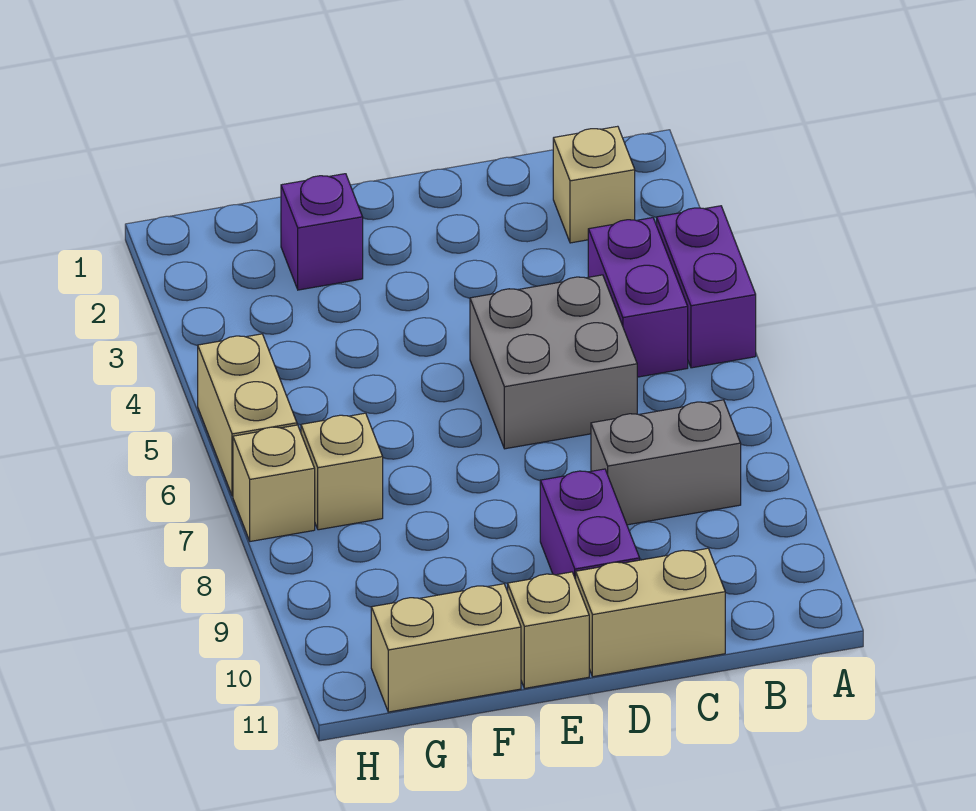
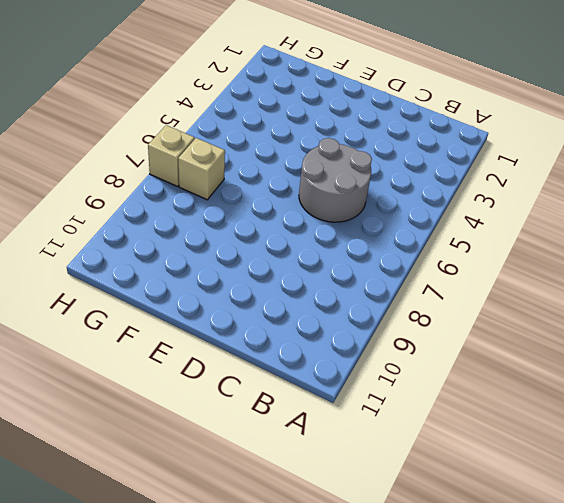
grey 2x2 round brick [299,138,372,222] -> grey 2x2 brick [470,275,637,449]
none -> purple 1x2 brick [657,206,756,368]
none -> tan 1x1 brick [553,126,635,243]
none -> purple 1x2 brick [588,218,688,377]

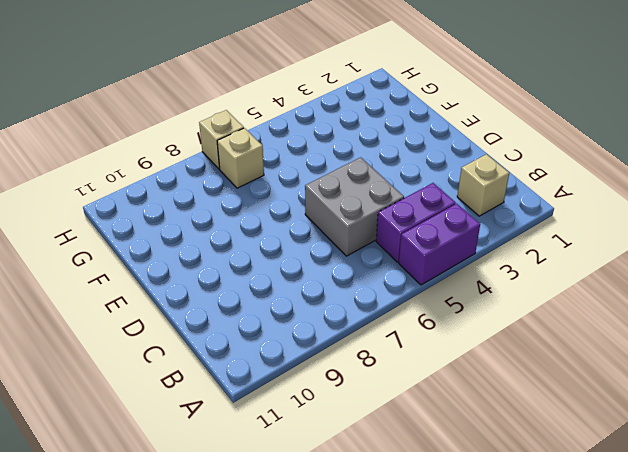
none -> grey 1x2 brick [591,400,741,525]
none -> tan 1x2 brick [576,548,725,677]
none -> purple 1x2 brick [540,469,640,580]

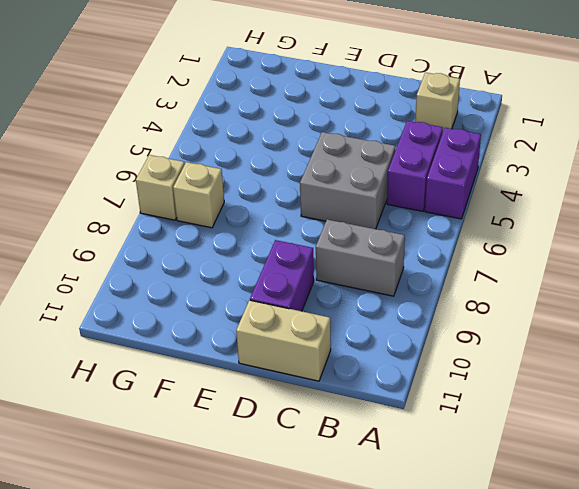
none -> tan 1x1 brick [508,572,589,688]
none -> purple 1x1 brick [281,174,363,290]
none -> tan 1x2 brick [371,584,521,712]

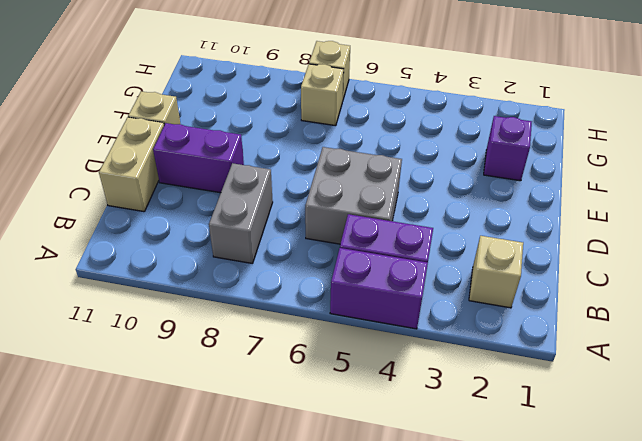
none -> tan 1x2 brick [371,584,521,712]
none -> tan 1x2 brick [198,334,297,496]

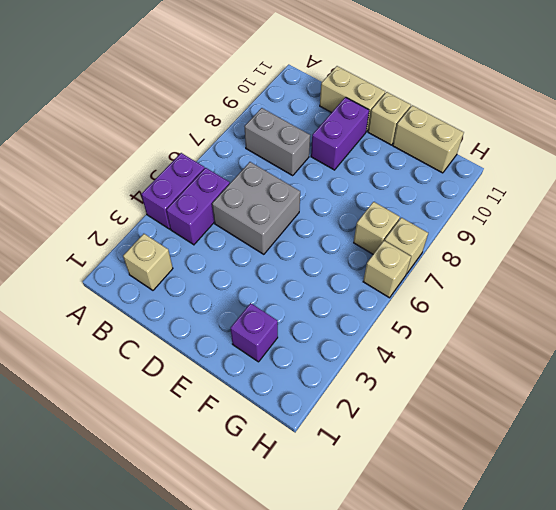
tan 1x1 brick [363,241,411,298] -> tan 1x2 brick [198,334,297,496]

